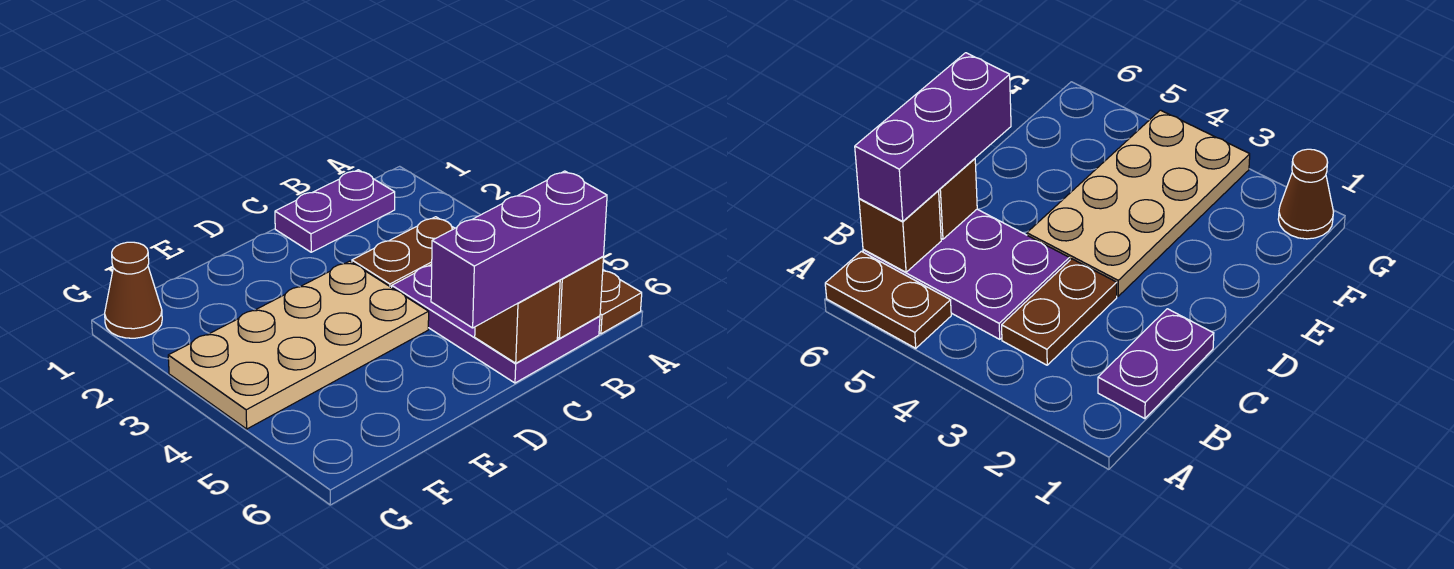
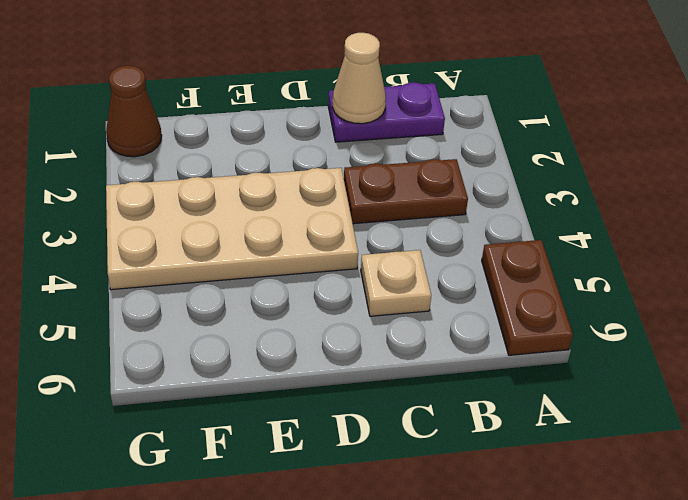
tan 1x1 cone [332,33,386,124] -> none
tan 1x1 plate [361,250,431,316] -> purple 2x3 plate [392,264,600,383]
none -> brown 1x1 brick [557,257,604,338]
none -> brown 1x1 brick [475,280,560,363]

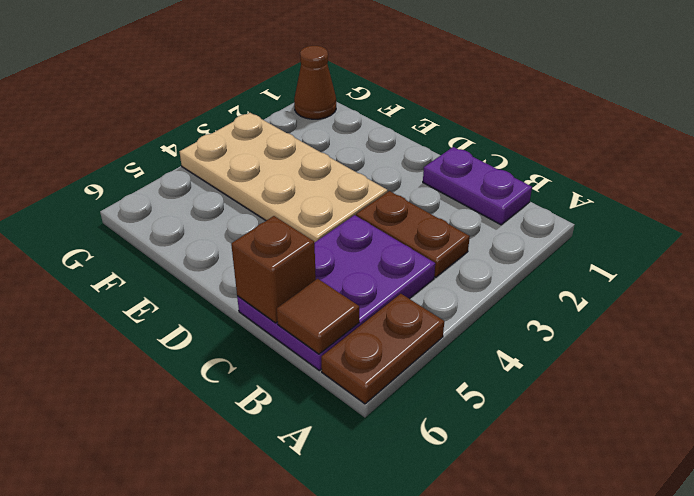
brown 1x1 tile [277,279,359,354] -> brown 1x1 brick [557,257,604,338]
none -> purple 1x3 brick [431,171,607,328]

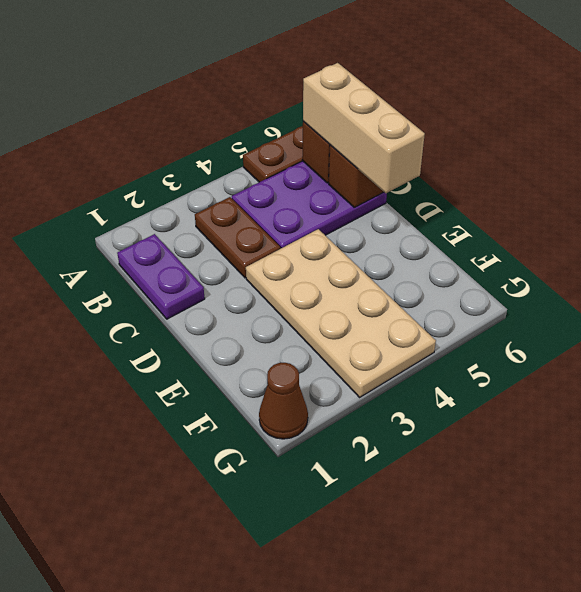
tan 1x3 brick [303,63,425,193] -> purple 1x3 brick [431,171,607,328]

